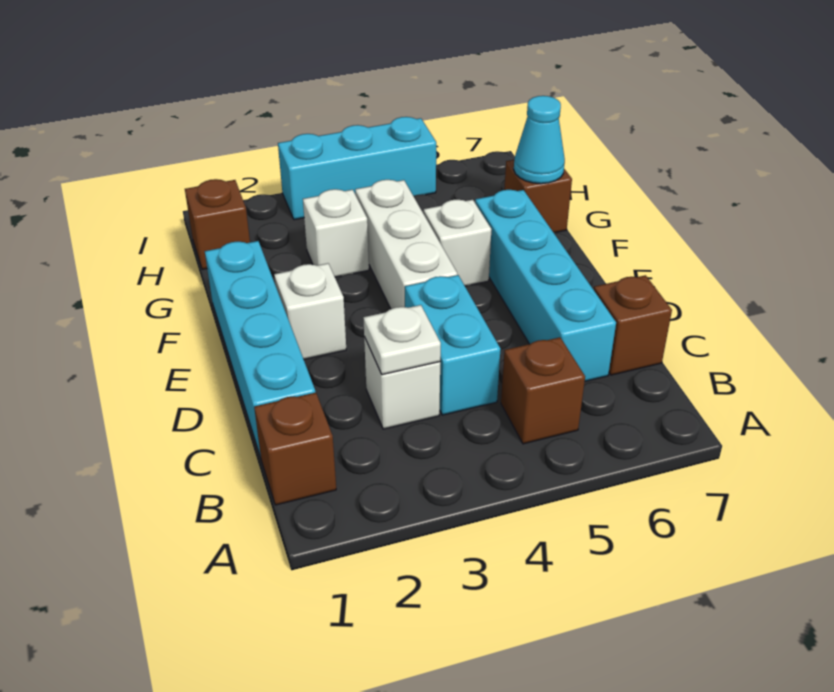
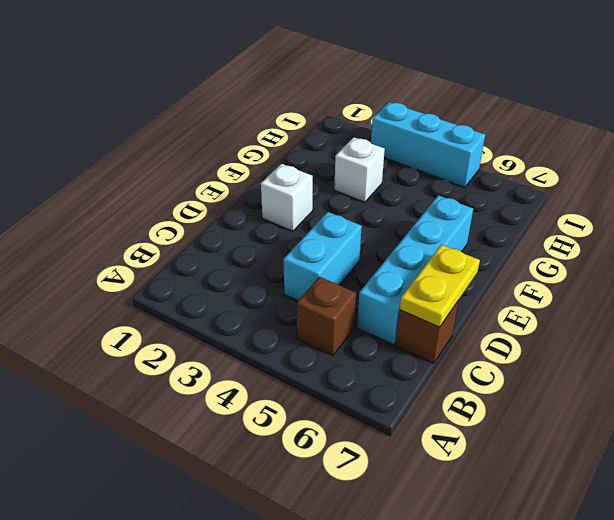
yellow 1x2 plate [400,245,480,327] -> none
none -> brown 1x1 brick [254,393,336,505]
none -> cyan 1x4 brick [205,241,316,458]
none -> white 1x1 brick [364,337,440,429]

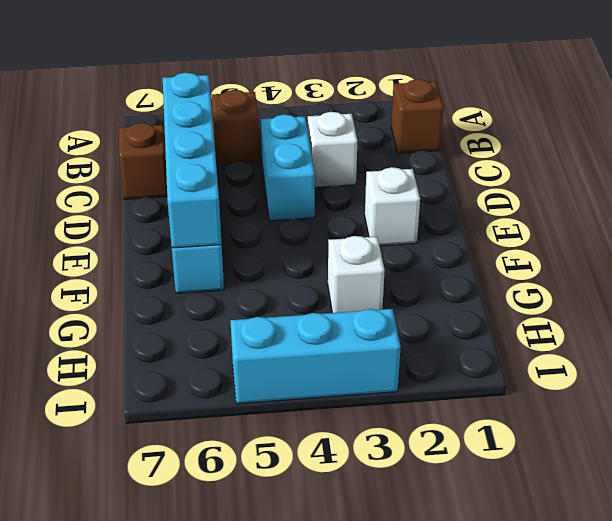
cyan 1x4 brick [163,73,222,248] -> cyan 1x4 brick moved to [205,241,316,458]
none -> white 1x3 brick [355,180,457,309]
none -> white 1x1 brick [424,199,491,286]
none -> brown 1x1 brick [504,160,572,233]

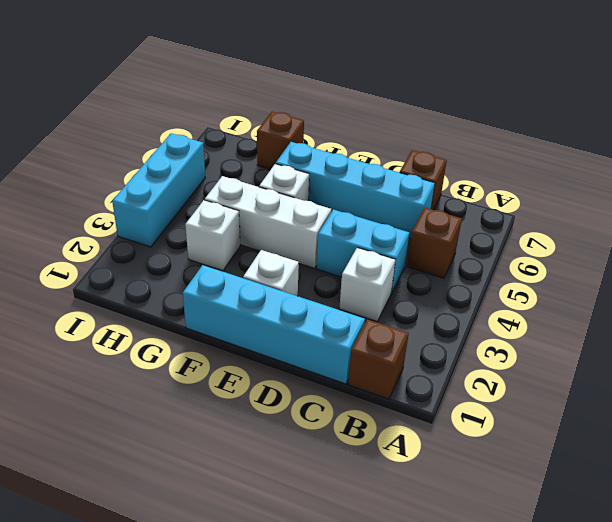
none -> brown 1x1 brick [185,179,250,269]
none -> white 1x1 plate [363,305,441,375]
none -> cyan 1x1 cone [514,96,565,184]

